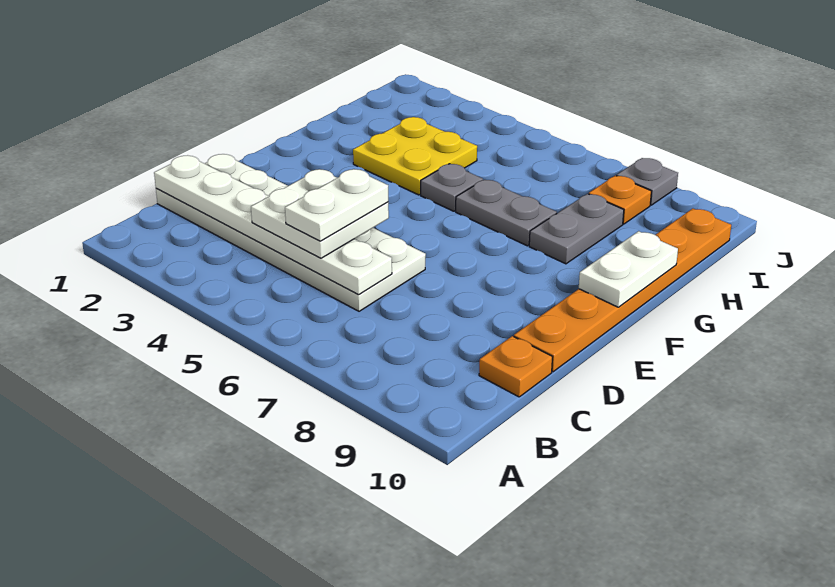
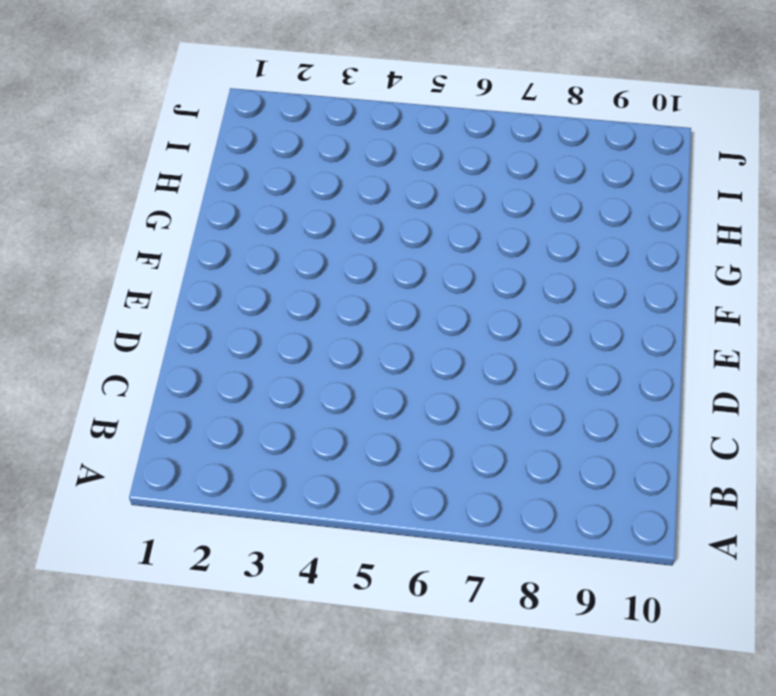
none -> white 2x6 plate [156,154,426,311]
none -> orange 1x1 plate [479,336,552,397]
none -> orange 1x6 plate [514,209,731,372]

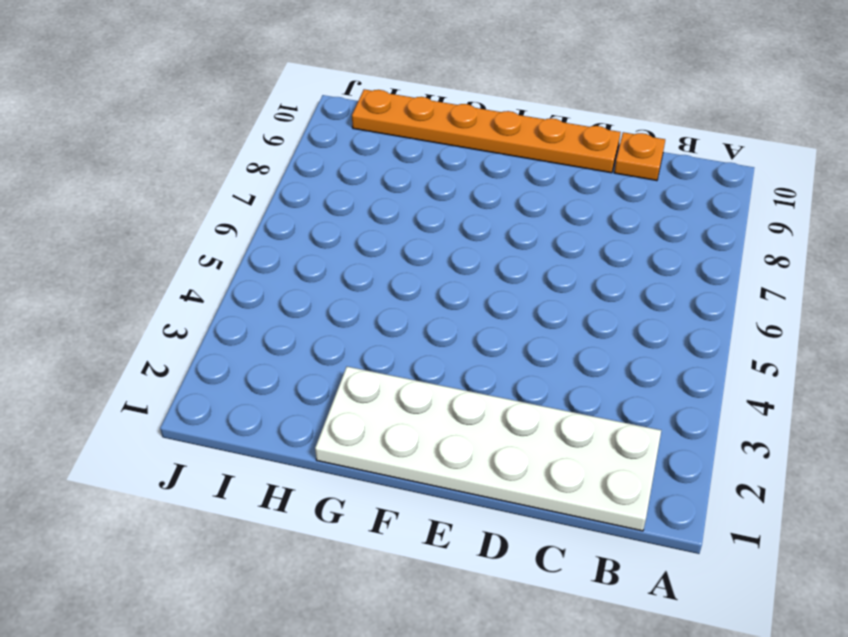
white 2x6 plate [315,367,661,531] -> white 2x6 plate turned to [156,154,426,311]
none -> yellow 2x2 plate [353,117,477,195]
none -> grey 1x1 plate [421,164,483,211]
none -> grey 1x2 plate [456,180,557,246]

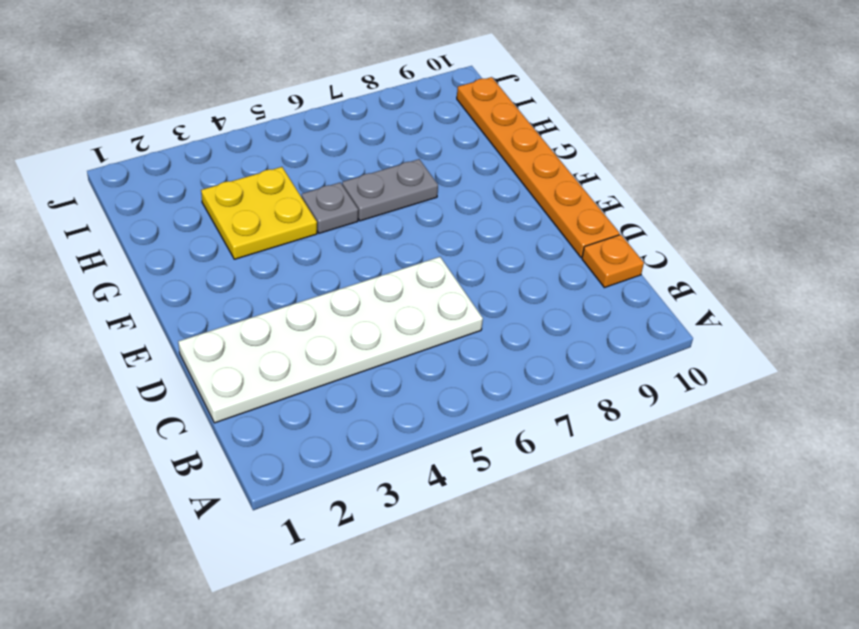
none -> grey 1x2 plate [529,194,624,264]
none -> orange 1x1 plate [589,176,651,224]
none -> grey 1x1 plate [616,158,678,205]

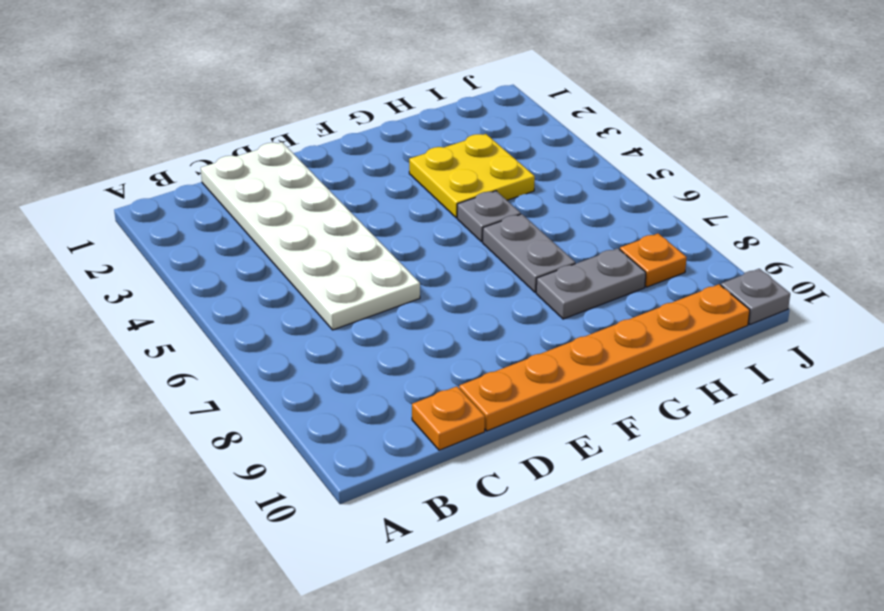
grey 1x1 plate [721,269,790,325] -> grey 1x1 plate moved to [616,158,678,205]
none -> white 1x6 plate [154,156,392,295]
none -> white 1x2 plate [579,231,678,307]
none -> white 2x2 plate [251,169,389,258]

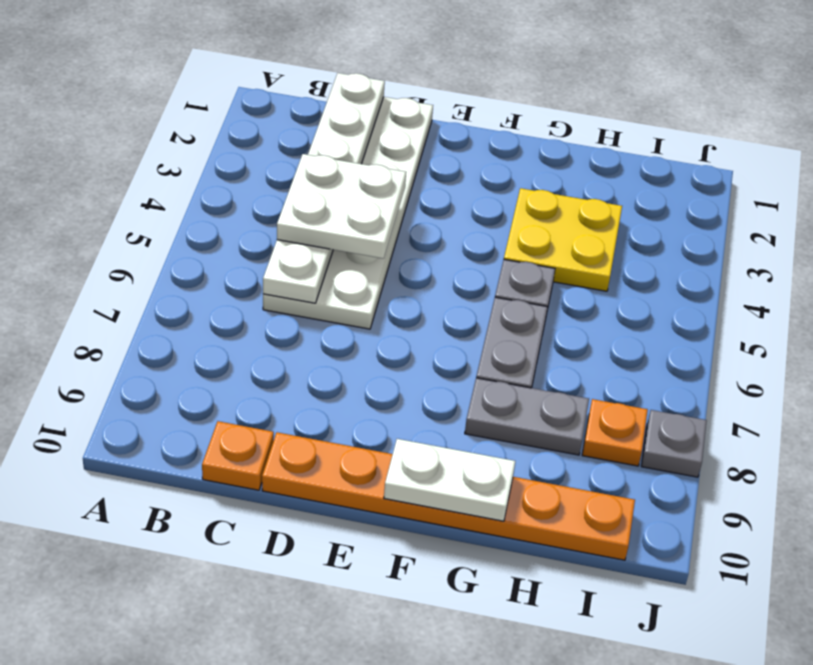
none -> white 1x2 plate [285,169,388,241]

